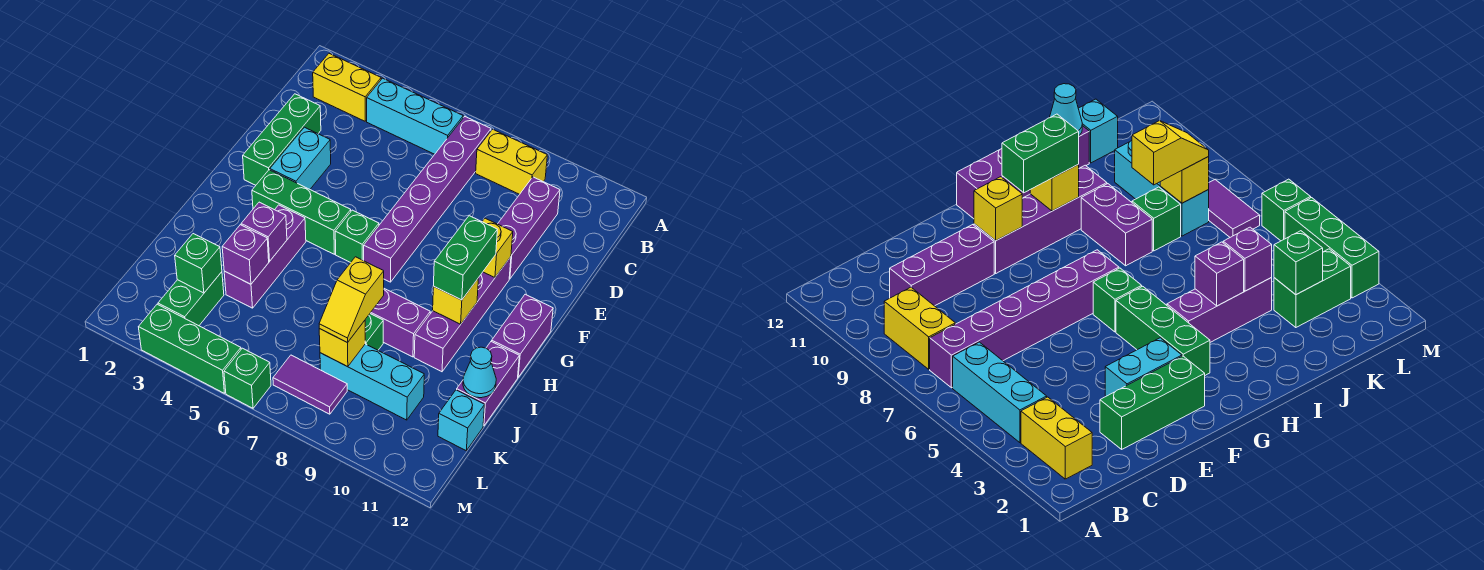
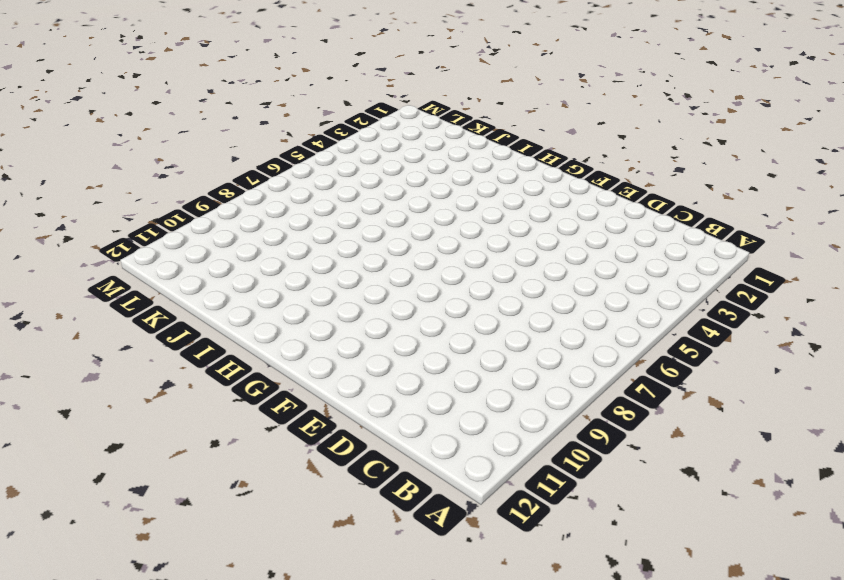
none -> yellow 1x2 brick [313,54,381,121]
none -> cyan 1x3 brick [367,78,463,154]
none -> purple 1x6 brick [364,117,491,282]
none -> yellow 1x2 brick [476,129,547,194]

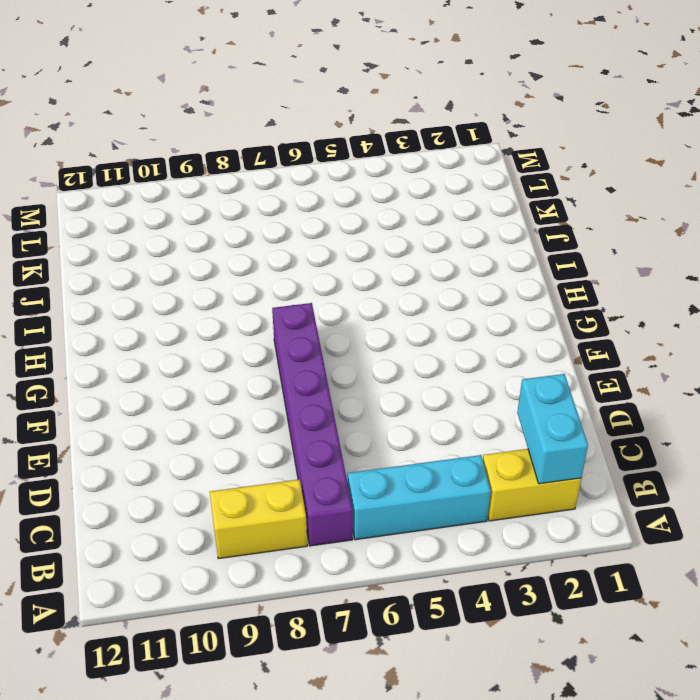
cyan 1x2 brick [517,374,588,484] -> cyan 1x2 brick moved to [270,127,331,189]
none -> purple 1x3 brick [498,177,560,279]
none -> green 1x3 brick [243,94,321,185]
none -> purple 1x4 brick [414,257,511,372]
none -> green 1x3 brick [252,170,351,254]

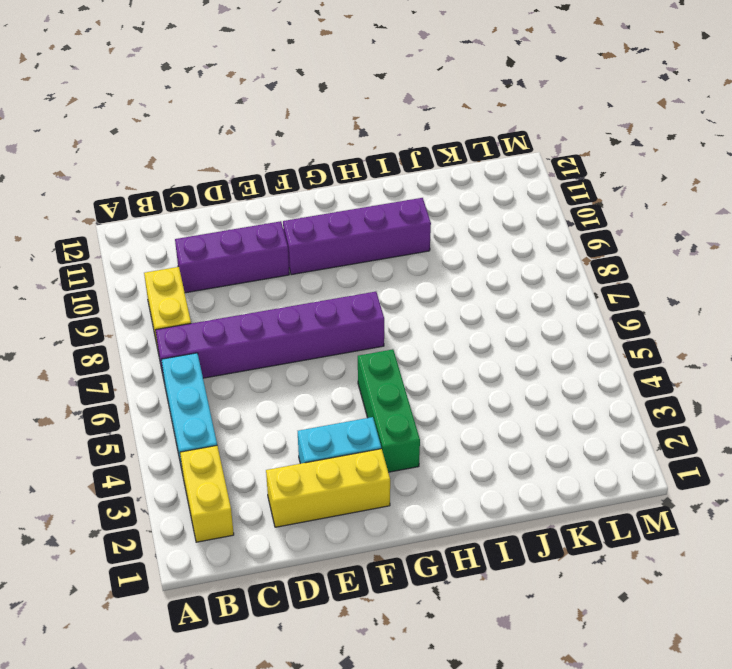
yellow 1x3 brick [266,449,390,527] -> green 1x3 brick [243,94,321,185]
none -> green 1x1 brick [335,210,379,263]
none -> purple 1x2 brick [492,294,553,377]
none -> purple 1x3 brick [224,205,306,308]
none -> purple 1x2 brick [370,289,430,357]

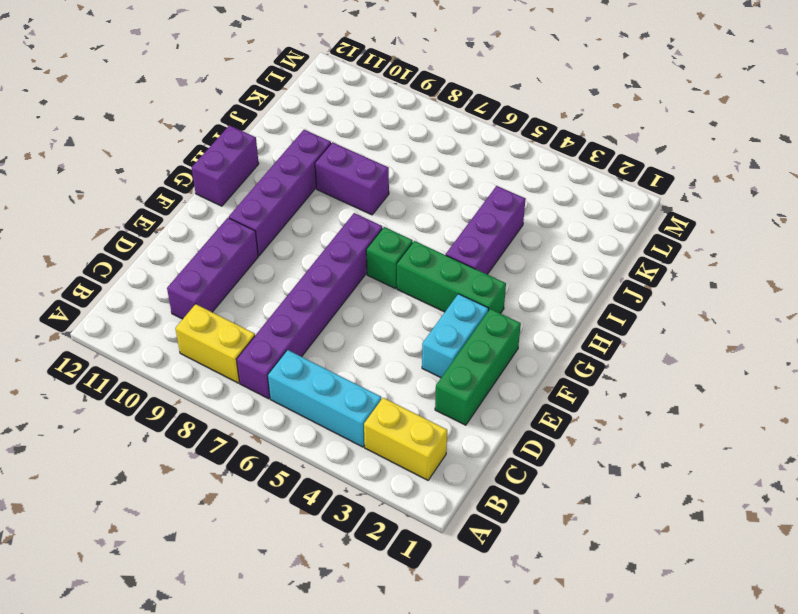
none -> purple 1x2 brick [457,341,519,426]
none -> green 1x1 brick [365,314,383,350]
none -> green 1x2 brick [158,272,224,326]
none -> cyan 1x3 brick [320,344,424,420]

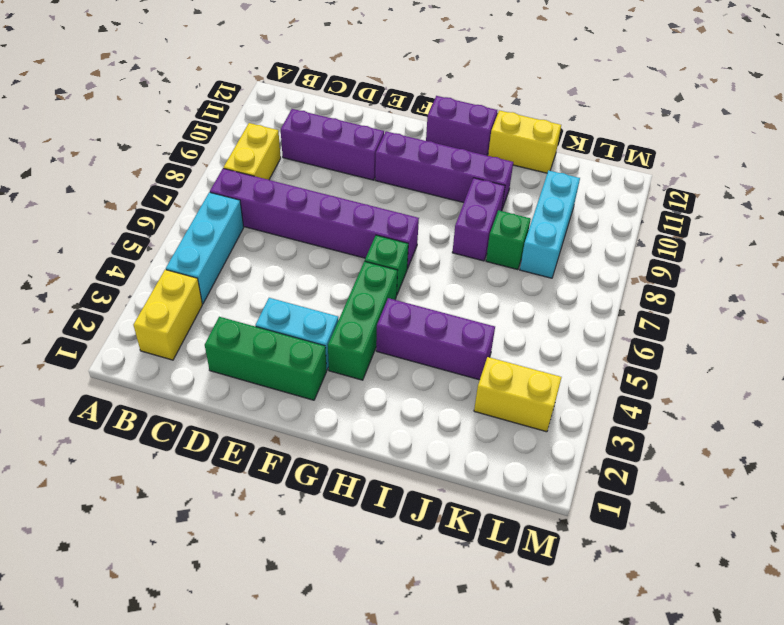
yellow 1x2 brick [488,110,561,173] -> purple 1x2 brick [457,341,519,426]
yellow 1x2 brick [474,357,562,432] -> green 1x2 brick [158,272,224,326]
none -> cyan 1x1 brick [438,390,485,451]
none -> purple 1x2 tile [273,355,347,414]
none -> green 1x3 brick [139,304,241,393]
none -> green 1x1 brick [224,348,271,408]

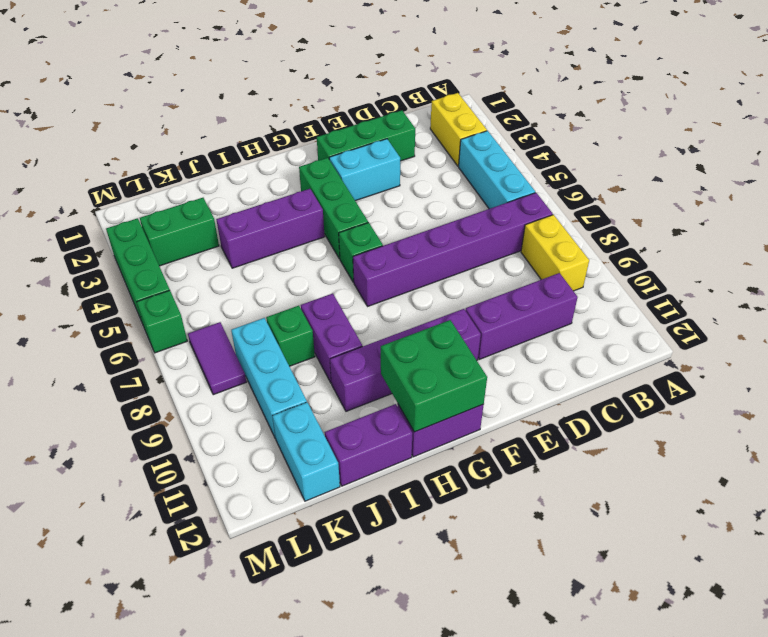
green 2x2 brick [381,320,487,432] -> none
cyan 1x2 brick [272,402,340,501] -> cyan 1x1 brick [438,390,485,451]
none -> yellow 1x1 brick [482,218,513,278]
none -> yellow 1x1 brick [433,278,479,324]
none -> purple 1x1 brick [241,202,287,261]
none -> purple 1x1 brick [222,225,269,284]

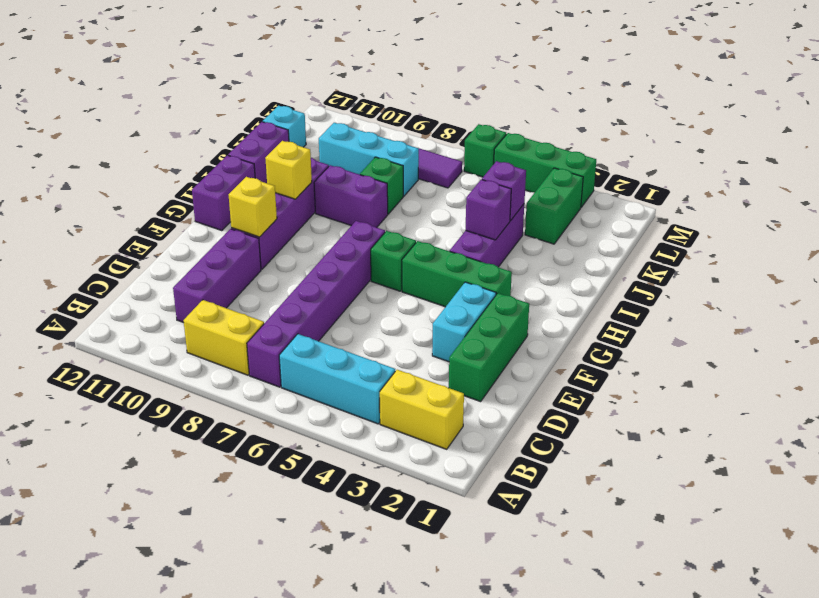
none -> cyan 1x1 cone [463,347,496,398]
none -> green 1x1 brick [175,234,222,293]
none -> yellow 1x1 brick [319,321,365,367]
none -> green 1x2 brick [433,216,497,300]

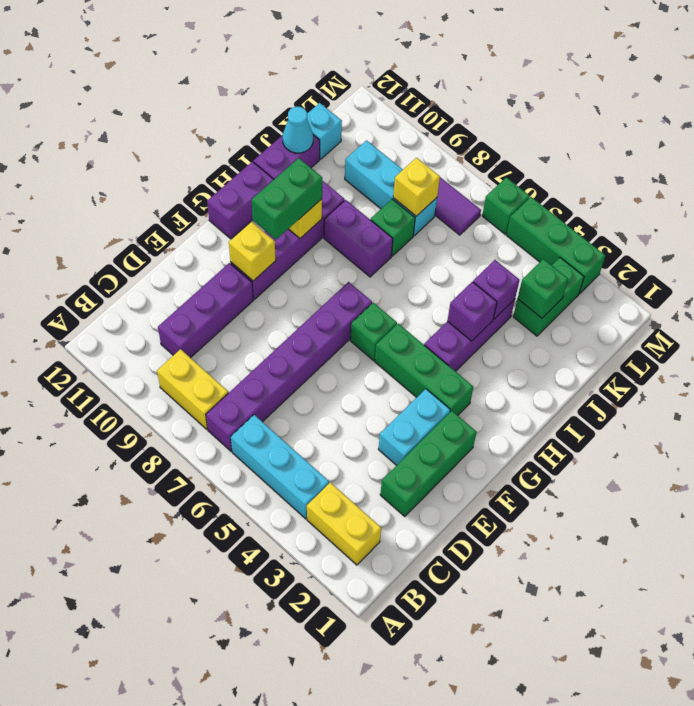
none -> yellow 1x2 slope [319,257,384,343]

